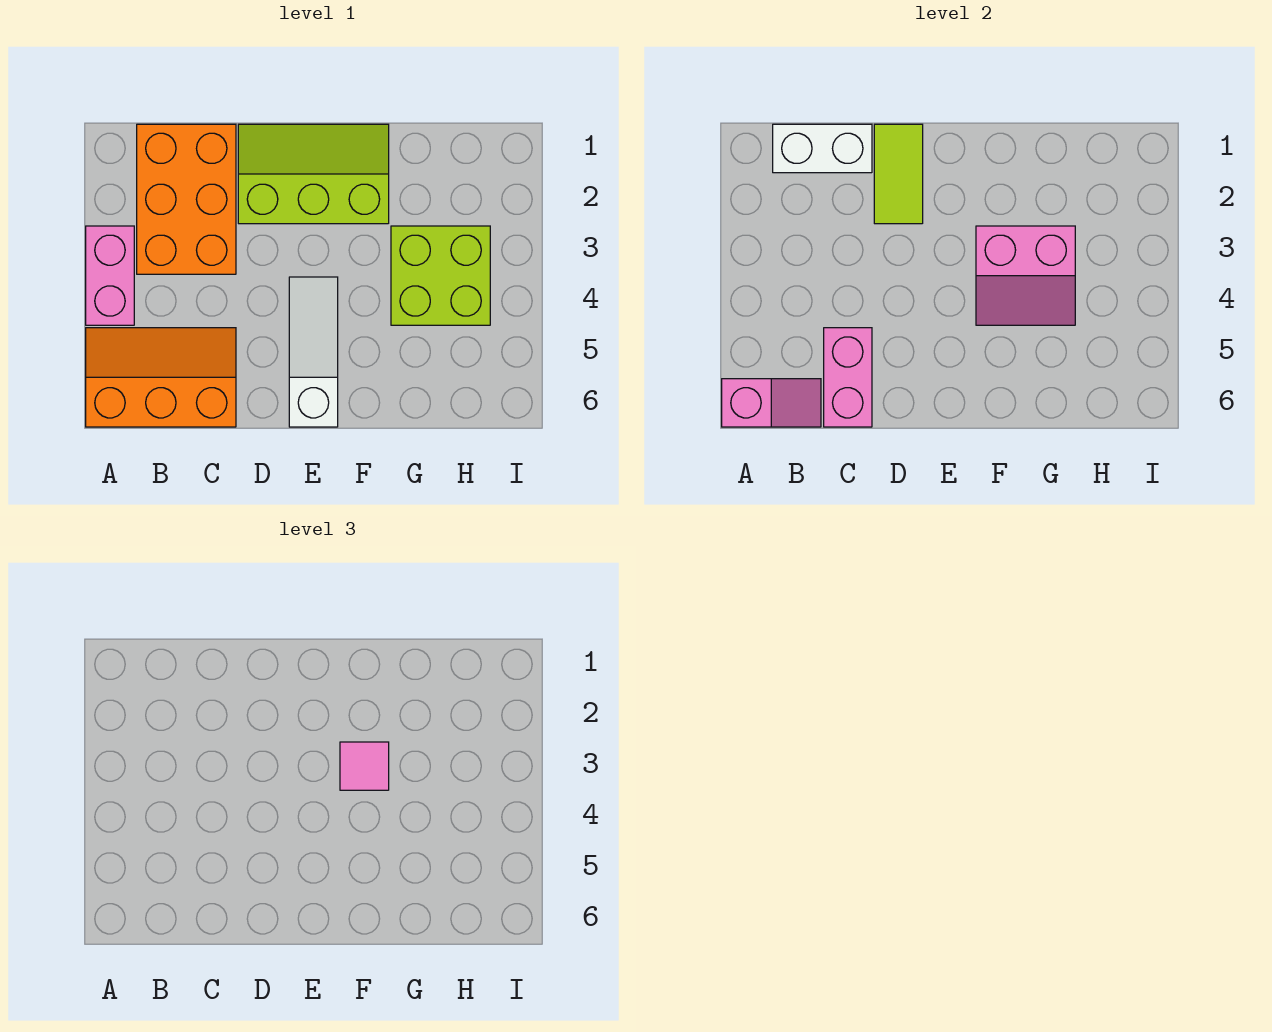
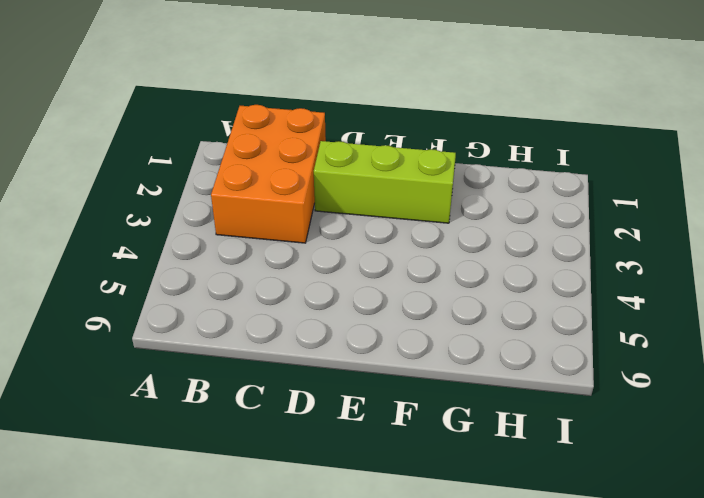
none -> pink 1x2 brick [86,226,134,325]
none -> orange 2x3 slope [86,328,236,427]
none -> white 1x3 slope [289,277,338,427]

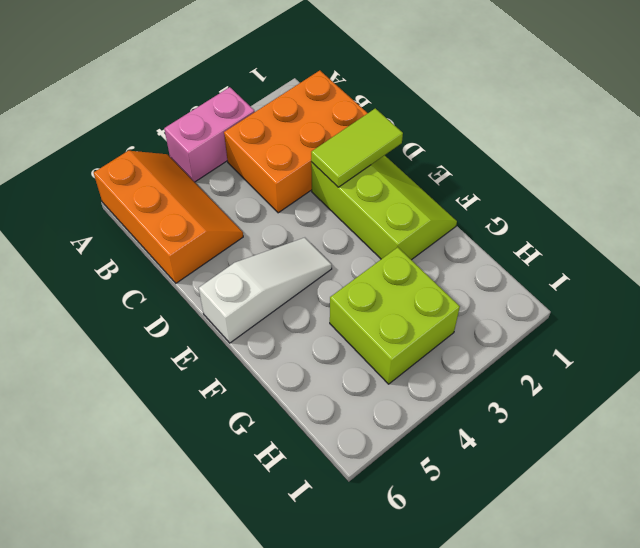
none -> pink 1x2 slope [722,379,821,427]
none -> white 1x2 brick [773,124,872,173]
none -> pink 1x2 brick [824,328,872,427]

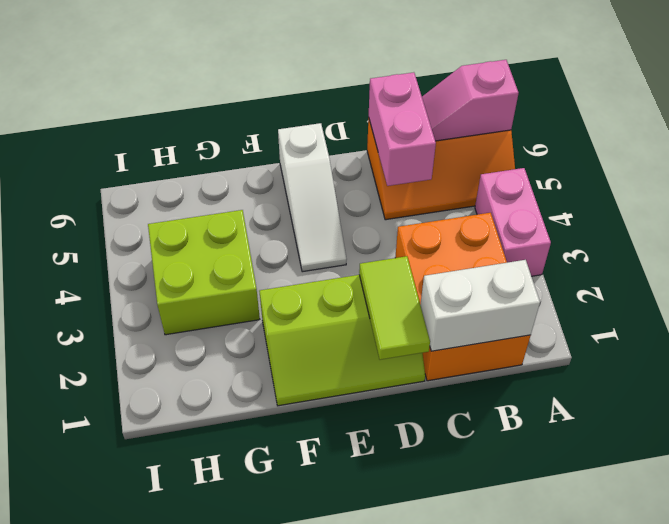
none -> pink 2x2 slope [976,226,1075,325]
none -> pink 1x1 tile [340,742,389,790]

